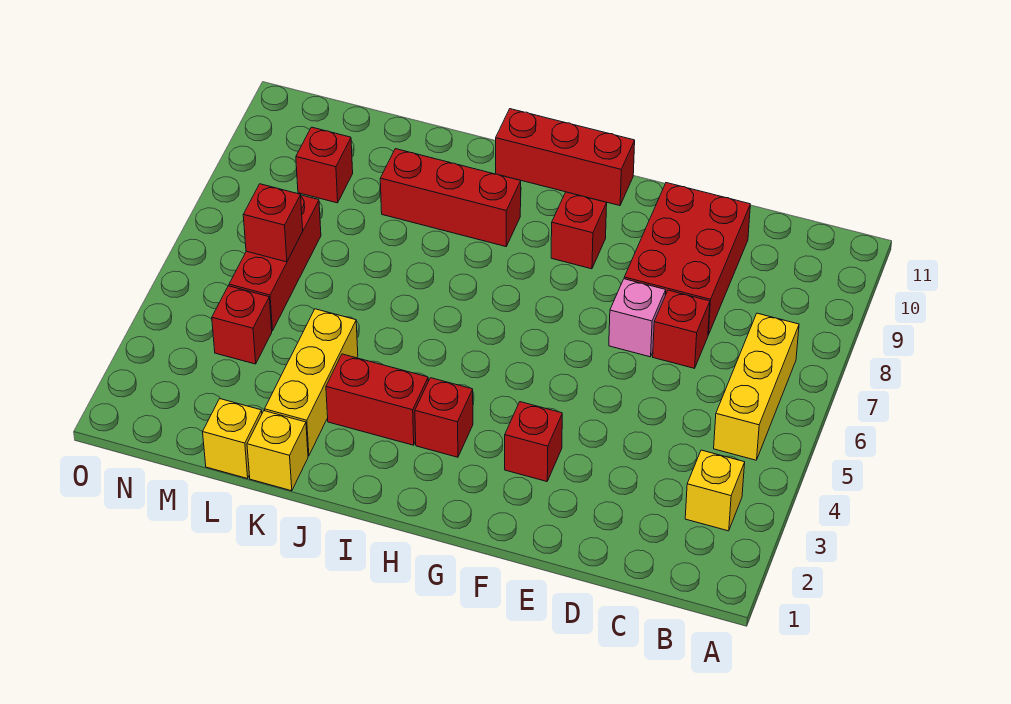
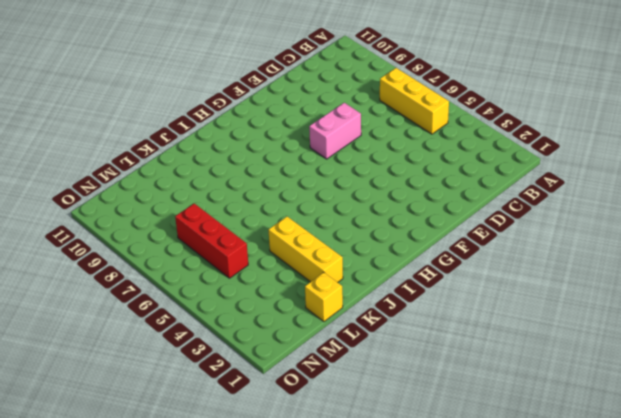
pink 1x2 brick [309,103,361,159] -> pink 1x1 brick [609,279,666,357]
none -> yellow 1x1 brick [685,450,745,531]
none -> red 1x1 brick [653,290,710,368]
none -> red 2x3 brick [624,183,750,335]

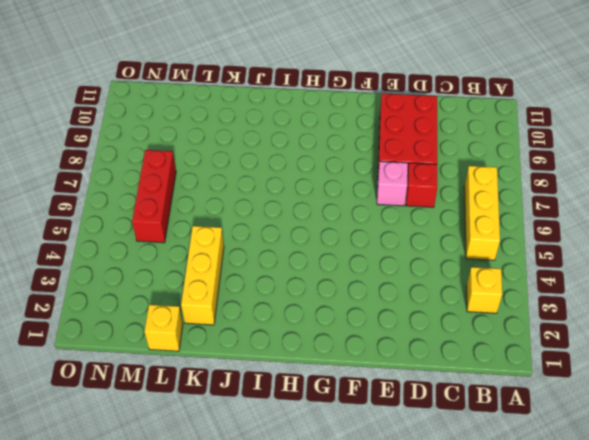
none -> red 1x1 brick [505,402,562,481]
none -> red 1x1 brick [551,192,607,269]
none -> red 1x3 brick [496,109,635,206]

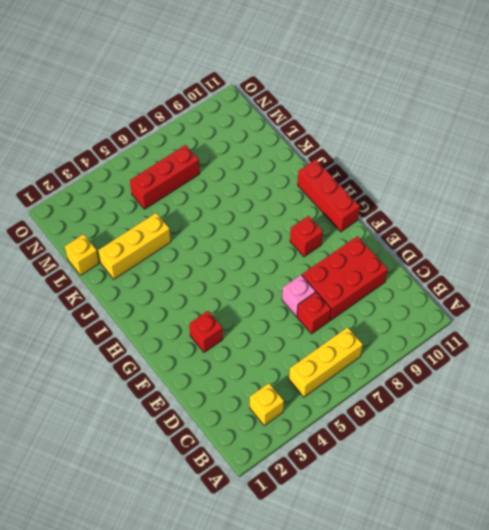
none -> red 1x1 brick [415,378,473,457]
none -> red 1x2 brick [326,354,428,445]
none -> red 1x3 brick [380,149,521,247]

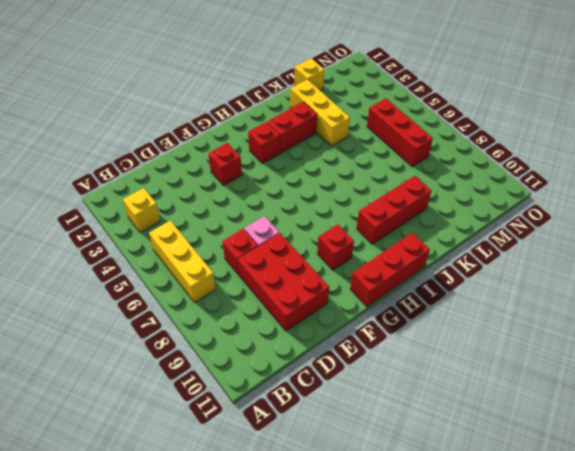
none -> yellow 1x1 brick [247,411,308,491]
none -> red 1x1 brick [212,286,272,364]
none -> red 1x1 brick [296,127,353,203]

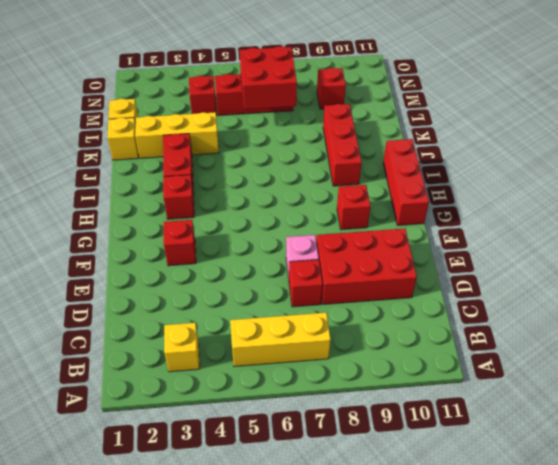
red 2x2 brick [240,46,297,109] -> red 1x1 brick [243,184,303,262]

